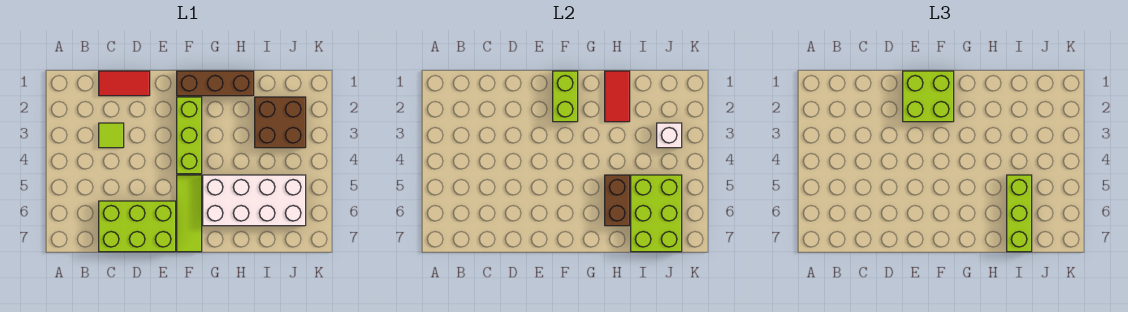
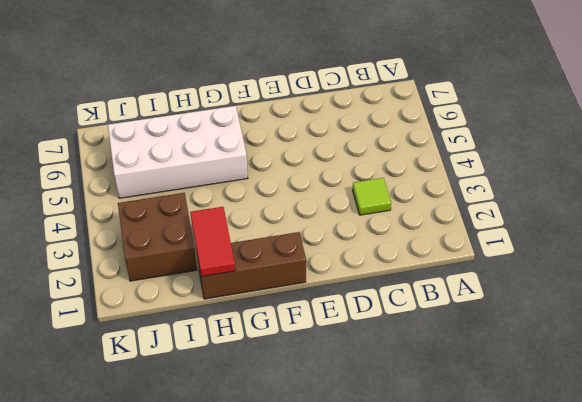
none -> red 1x2 tile [99,71,150,96]
none -> lime 2x3 brick [99,201,176,252]
none -> lime 1x3 brick [177,97,202,174]

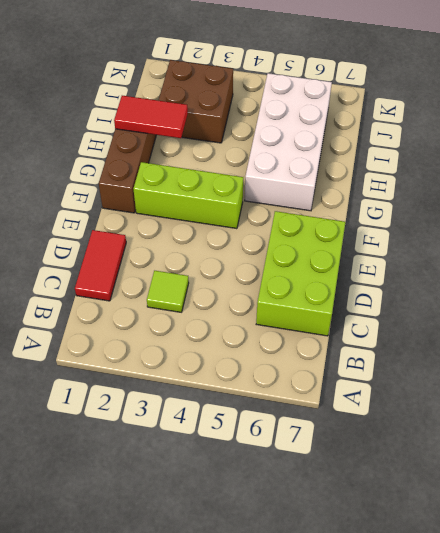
none -> lime 1x3 tile [177,175,202,252]
none -> lime 1x2 brick [553,71,578,122]
none -> brown 1x2 brick [605,175,630,226]

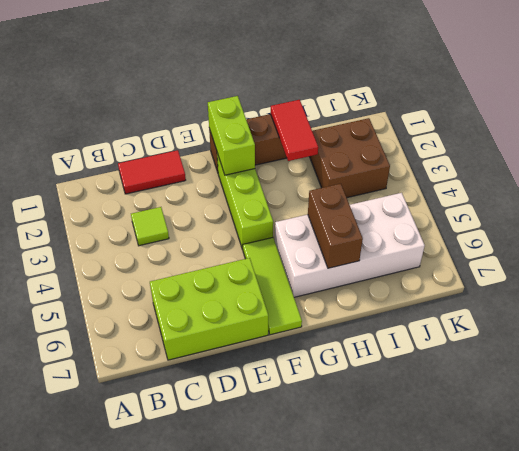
none -> lime 2x3 brick [631,175,682,252]
none -> white 1x1 brick [657,123,682,148]
none -> lime 2x2 brick [903,71,954,122]

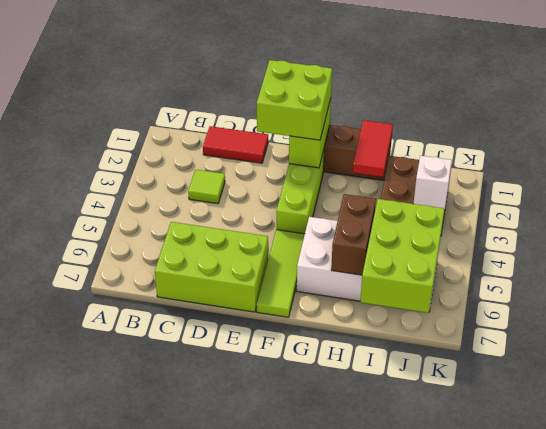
none -> lime 1x3 brick [1007,175,1032,252]

